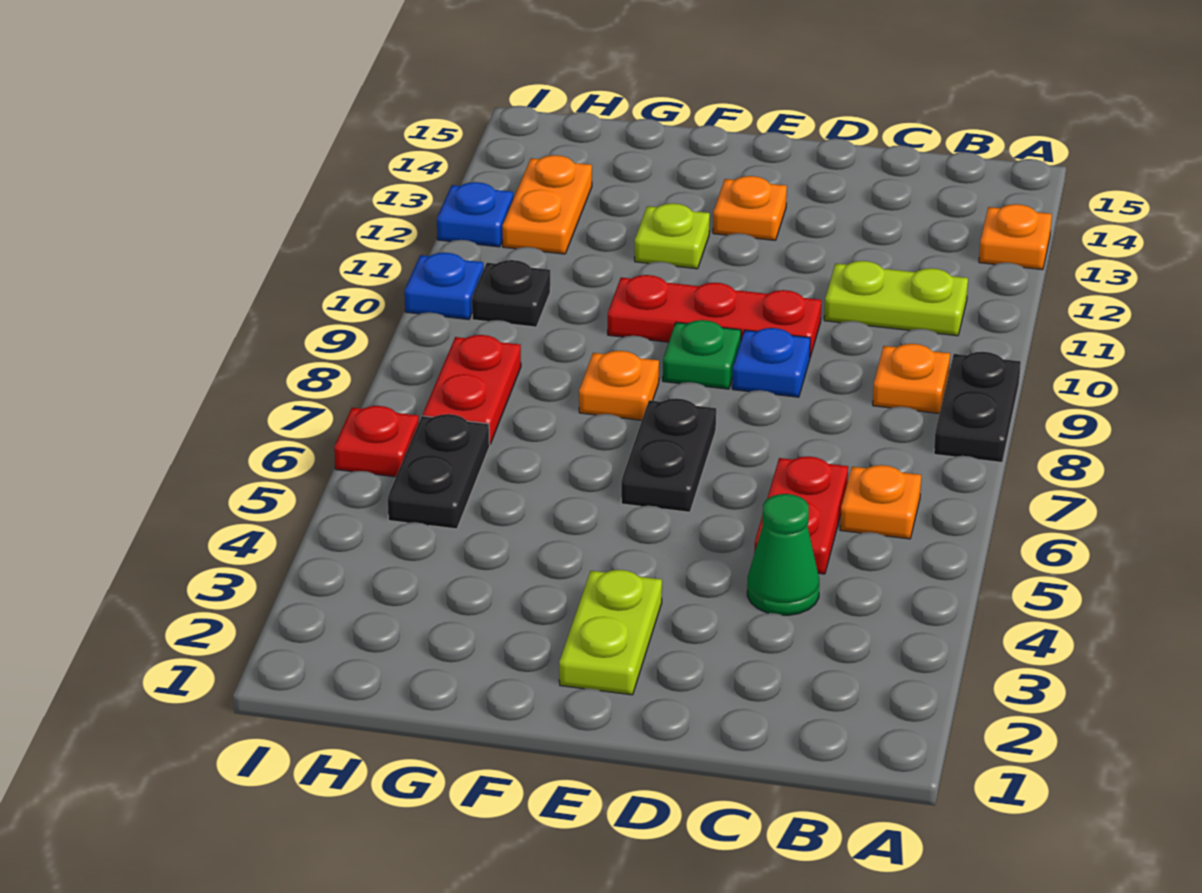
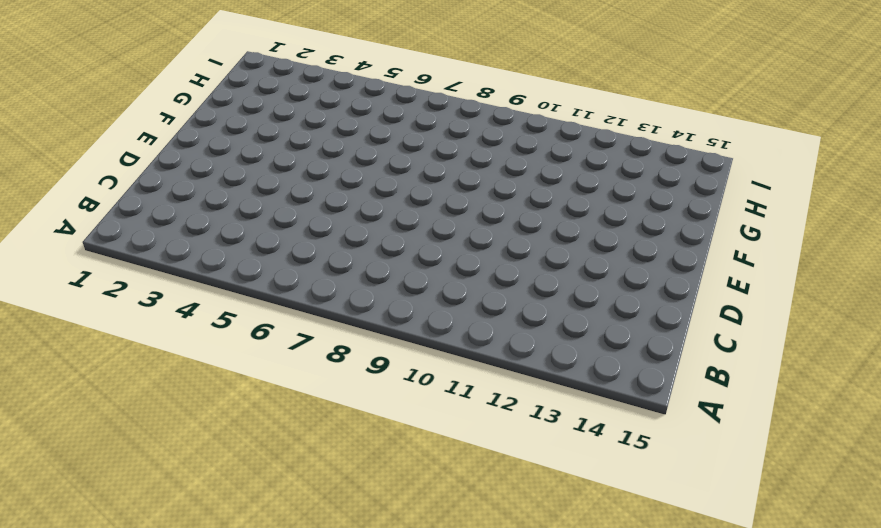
none -> black 1x2 plate [934,352,1021,462]
none -> orange 1x1 plate [979,204,1052,270]
none -> orange 1x1 plate [840,465,921,539]

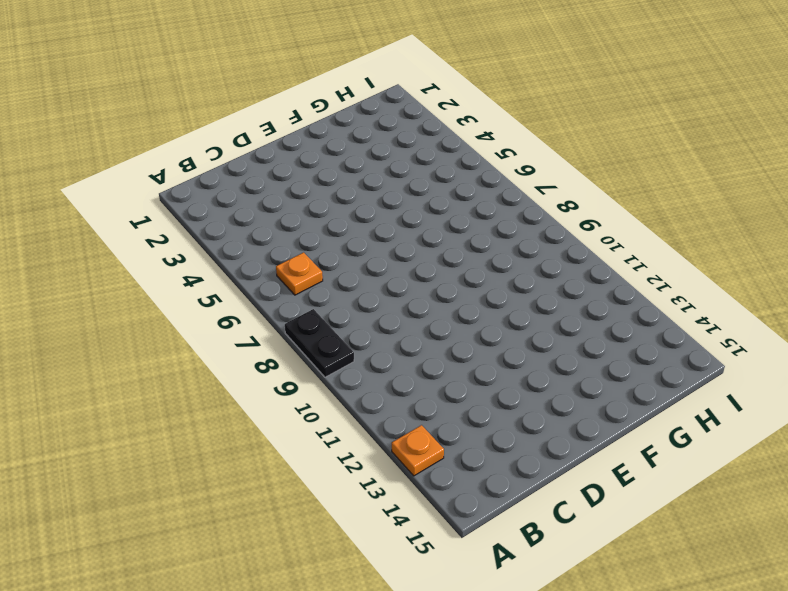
none -> orange 1x1 plate [873,344,950,413]
none -> lime 1x2 plate [824,261,968,336]
none -> green 1x1 cone [747,494,819,615]

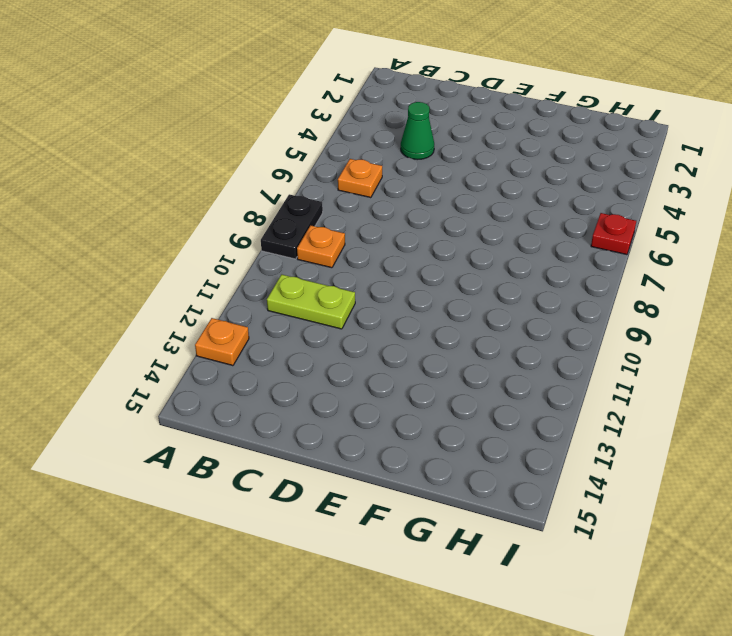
none -> red 1x2 plate [754,456,848,574]
none -> blue 1x1 plate [732,328,810,397]
none -> red 1x3 plate [608,275,821,357]

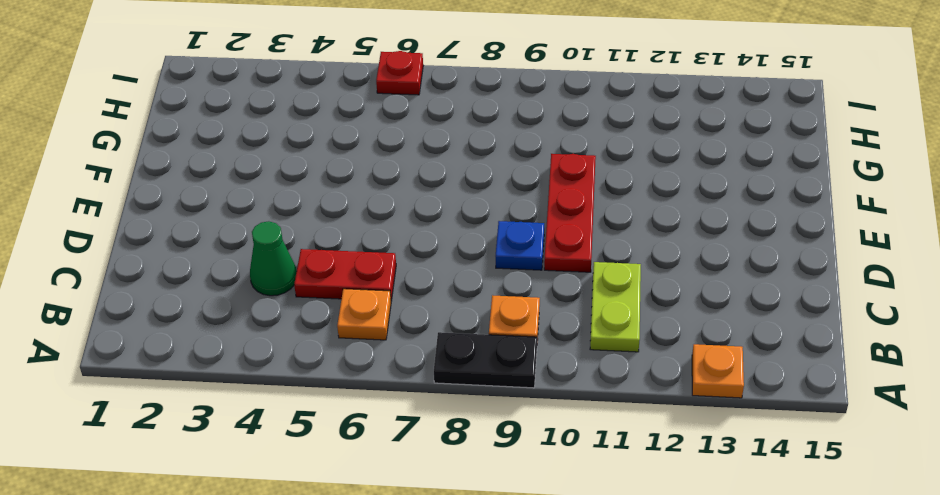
none -> lime 1x2 plate [559,570,662,695]
none -> black 1x2 plate [621,398,716,512]
none -> green 1x1 plate [663,320,741,389]

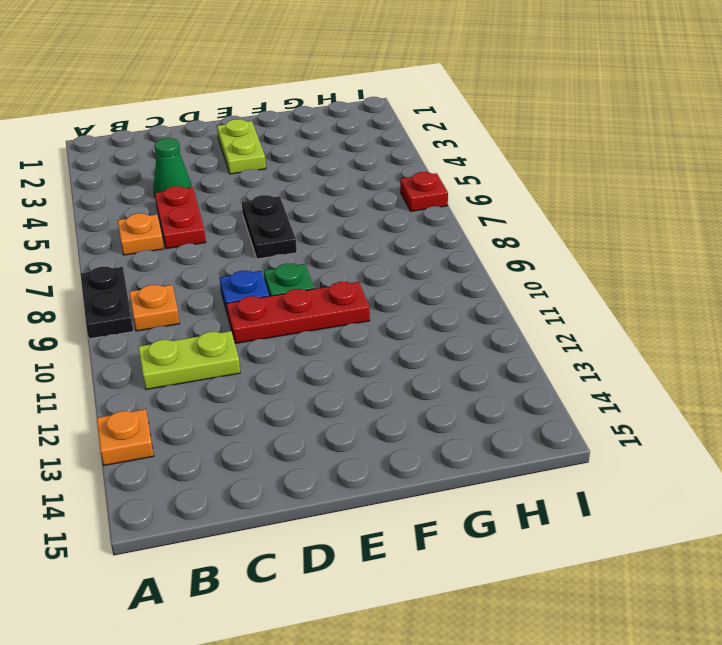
none -> orange 1x1 plate [713,176,787,240]
none -> orange 1x1 plate [579,351,659,420]
none -> lime 1x1 plate [635,203,710,269]

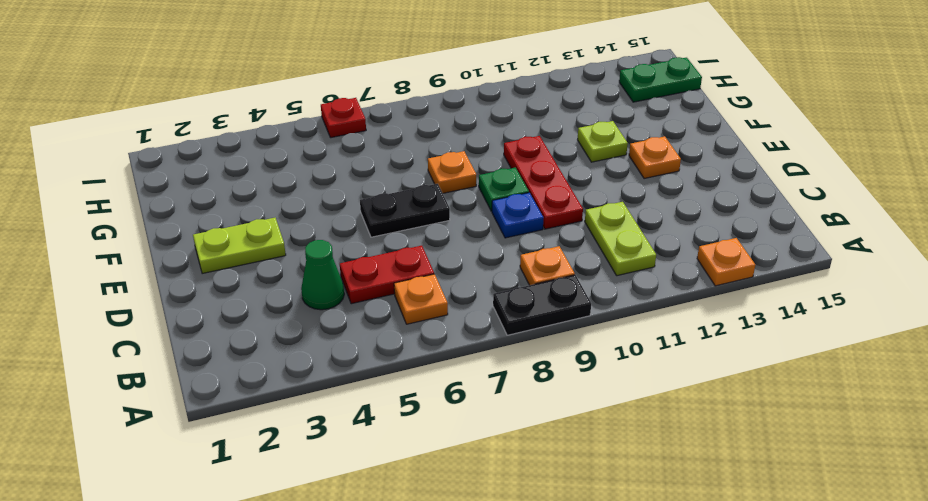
green 1x2 plate [619,57,702,102] -> none
none -> black 1x2 plate [388,414,490,529]
none -> red 1x2 plate [423,335,521,444]
none -> black 1x1 plate [472,260,550,327]

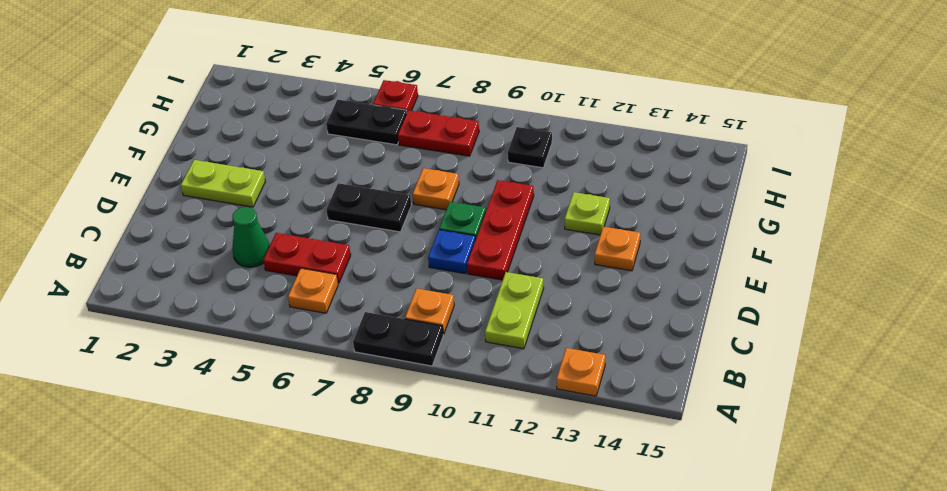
none -> orange 1x2 plate [502,155,592,254]
none -> blue 1x1 plate [405,253,484,319]
none -> blue 1x1 plate [437,182,513,247]

